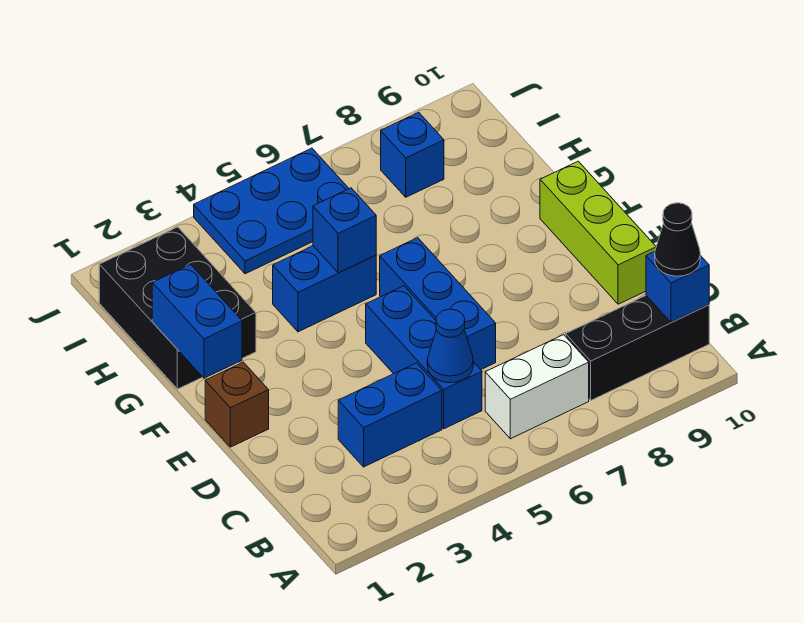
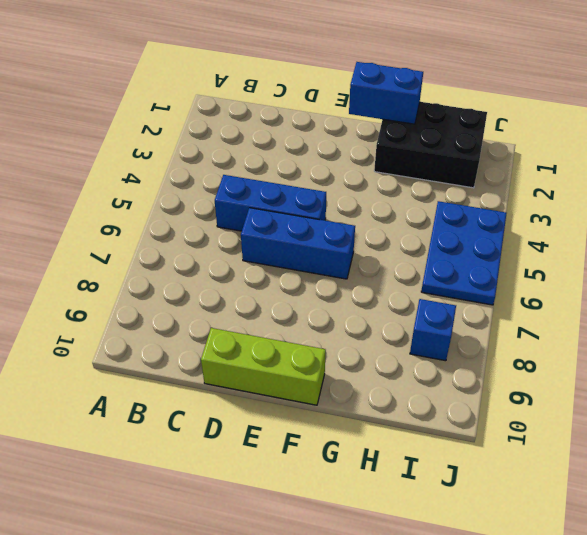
none -> white 1x2 brick [485,335,589,439]
none -> black 1x3 brick [566,296,709,400]
none -> blue 1x2 brick [338,363,442,467]

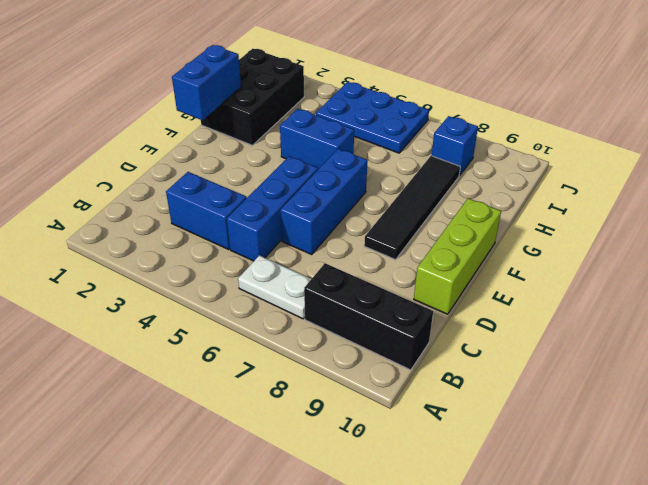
white 1x2 plate [238,255,311,319] -> white 1x2 brick [485,335,589,439]
black 1x4 tile [364,156,460,260] -> none
none -> brown 1x1 brick [205,362,269,447]
none -> blue 1x1 brick [646,251,709,323]
none -> blue 1x1 cone [427,309,473,383]

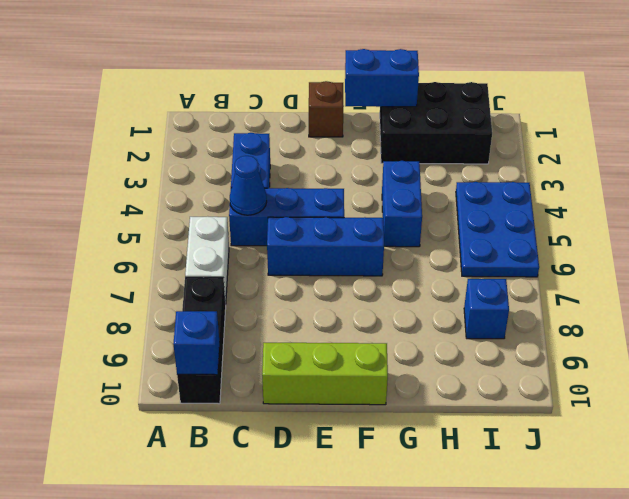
none -> blue 1x1 brick [313,188,376,273]
none -> black 1x1 cone [655,203,700,276]

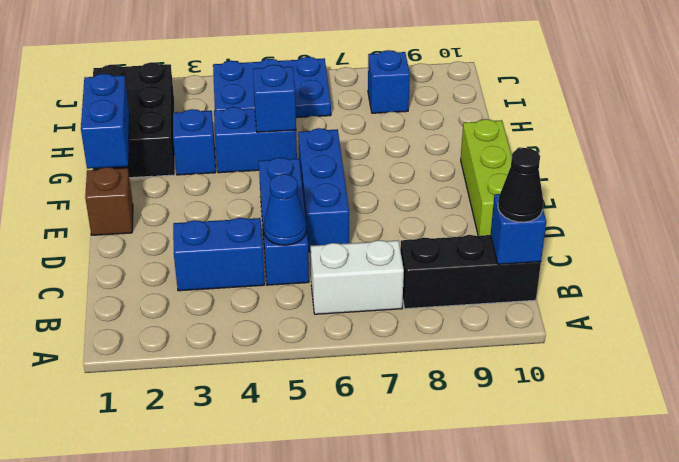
blue 1x1 brick [173,109,216,175] -> none

